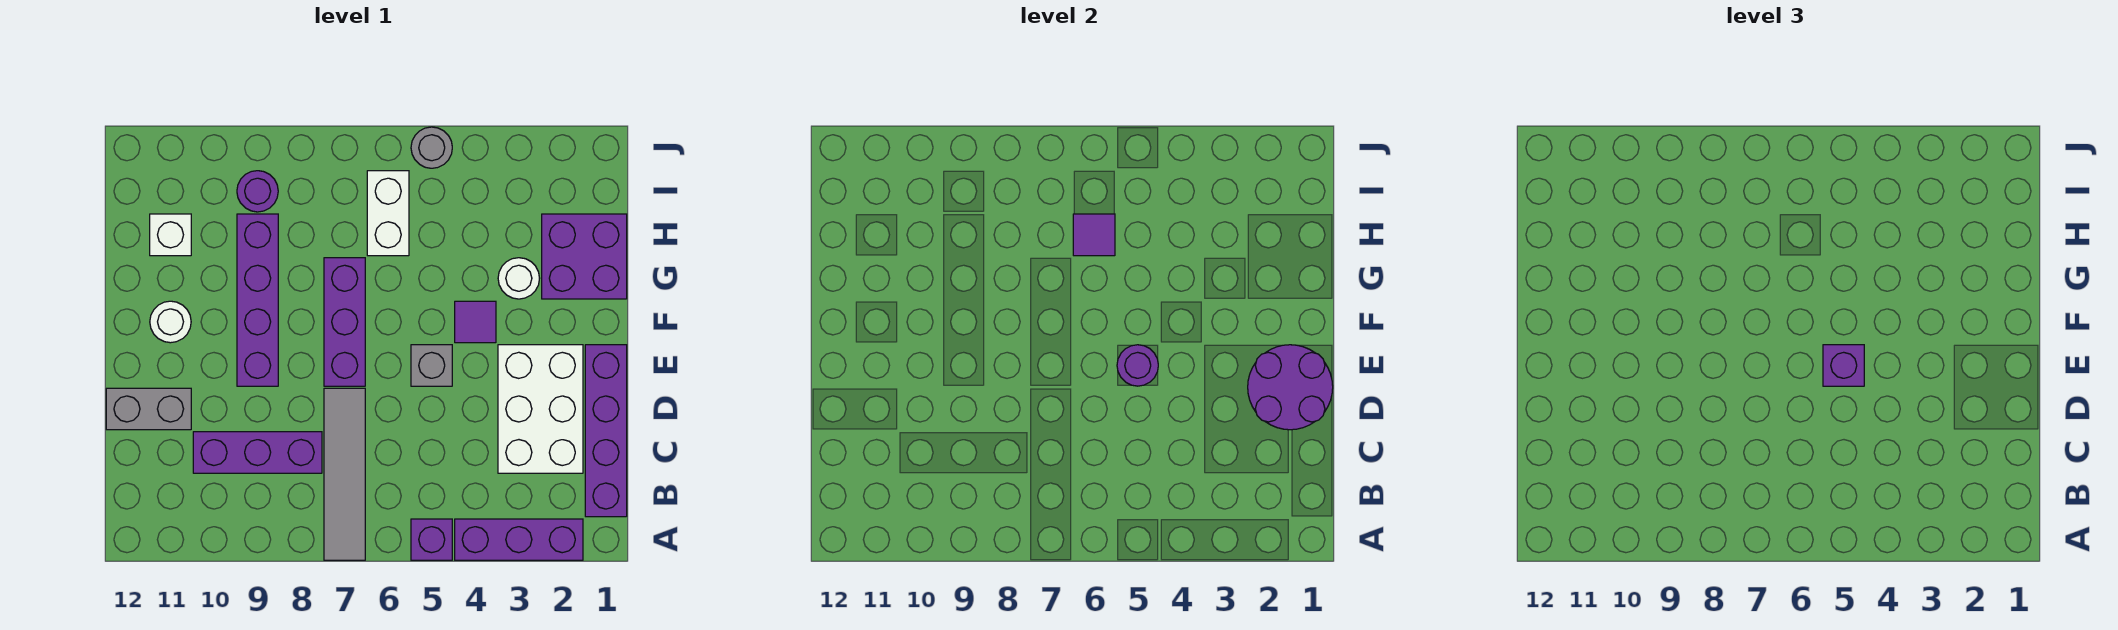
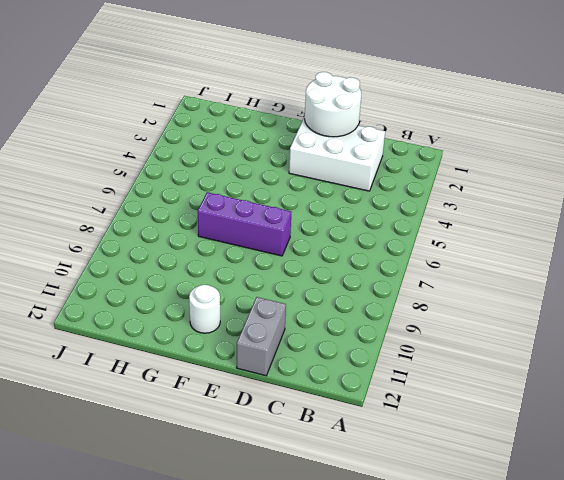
white 2x2 round brick [305,72,361,137] -> purple 2x2 round brick [1248,345,1333,430]
none -> purple 1x3 brick [455,519,583,560]
none -> purple 1x1 brick [411,519,452,560]
none -> grey 1x4 tile [324,388,365,560]

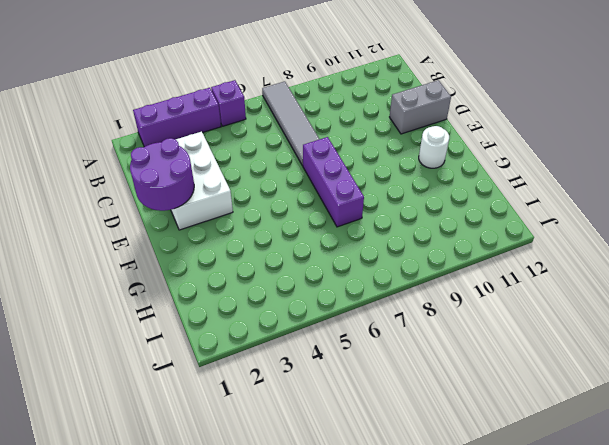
none -> purple 1x4 brick [585,345,627,517]
none -> purple 1x3 brick [193,432,322,473]
none -> grey 1x1 brick [411,345,452,386]

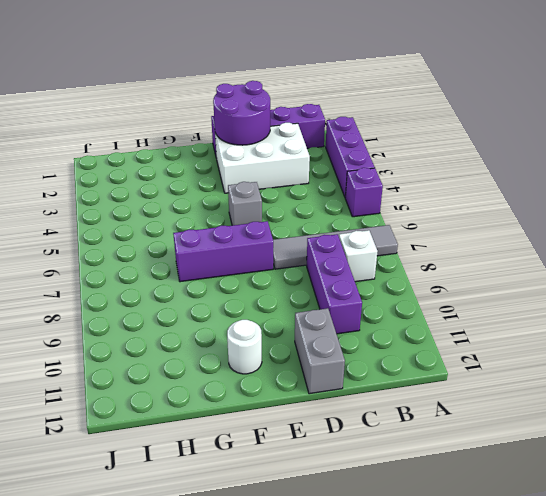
white 1x1 brick [339,230,378,282] -> white 1x1 brick moved to [150,214,191,256]
none -> purple 1x4 brick [237,214,278,386]
none -> purple 1x1 tile [455,301,496,343]
none -> purple 2x2 brick [542,214,627,299]

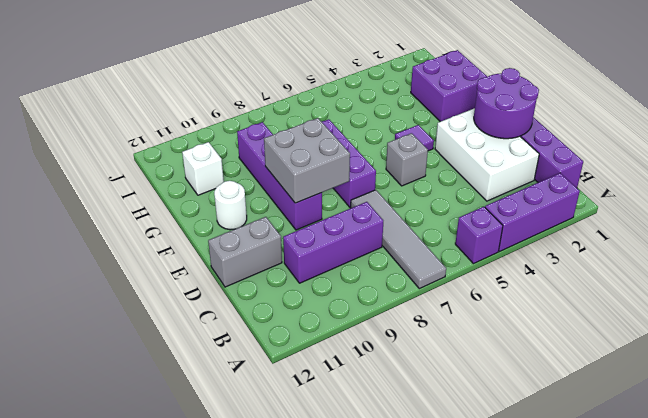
grey 2x2 brick [264,118,350,203] -> none
none -> white 1x1 round brick [498,258,540,299]
none -> white 1x2 brick [367,171,409,256]
none -> purple 1x1 round brick [237,171,278,212]

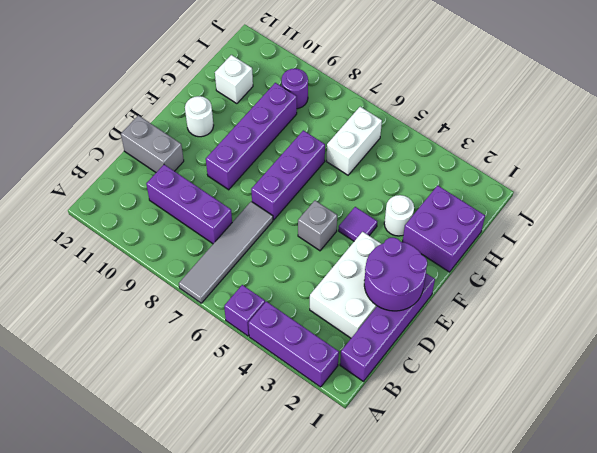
none -> grey 1x1 round brick [411,127,452,168]
none -> purple 1x1 round brick [1117,345,1158,386]
none -> purple 1x1 tile [1073,214,1115,256]

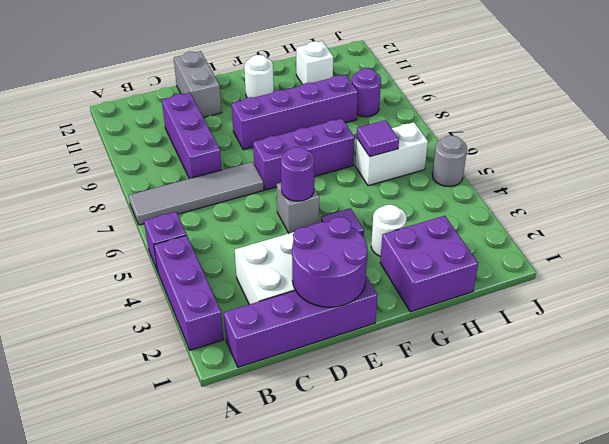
none -> purple 1x1 brick [1823,345,1864,386]

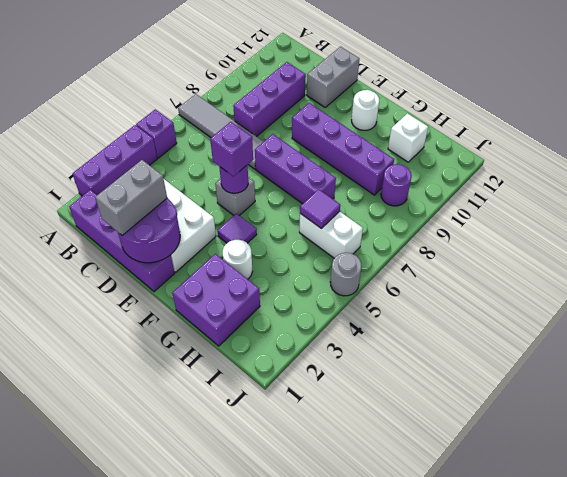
grey 1x2 brick [95,160,167,235] -> none

